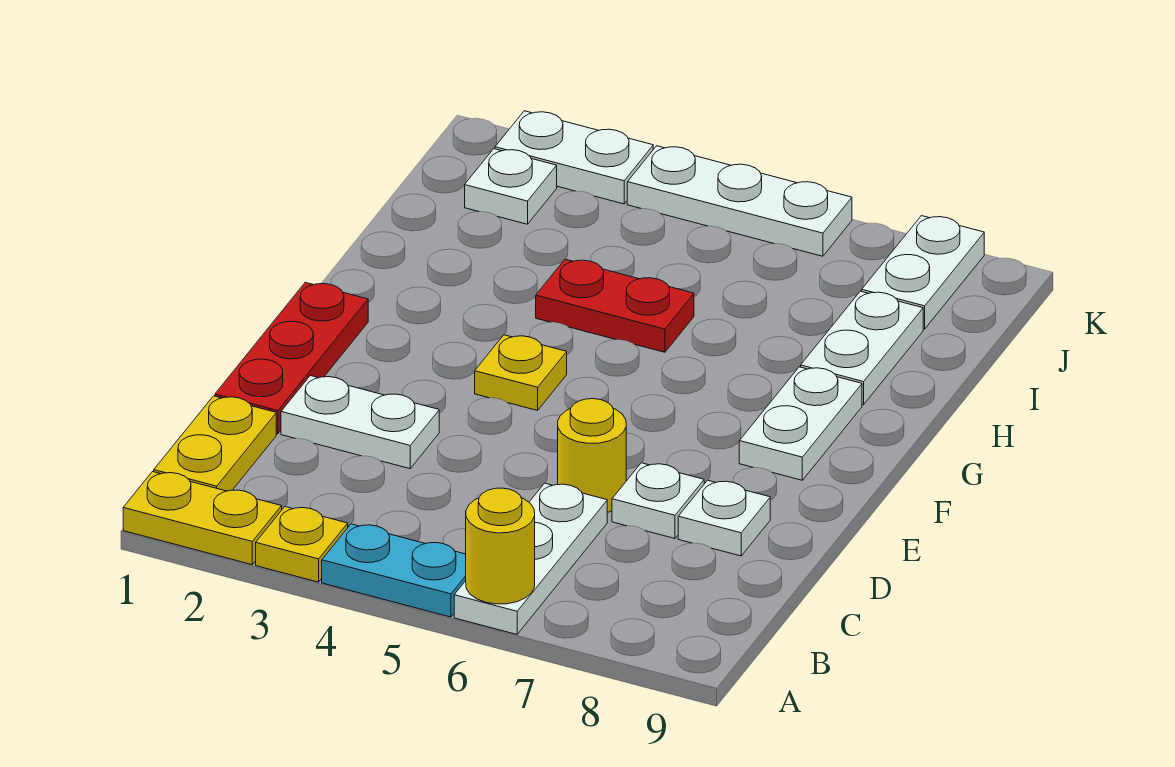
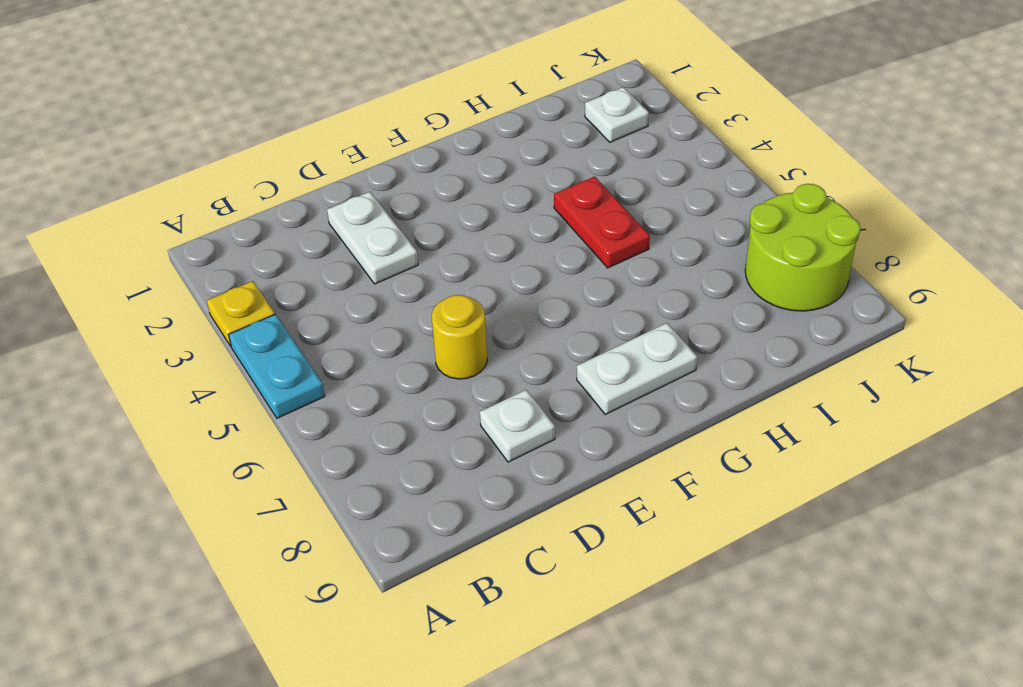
lime 2x2 round brick [745,184,860,311] -> white 1x2 plate [862,216,984,329]
none -> yellow 1x2 plate [123,472,282,565]
none -> white 1x3 plate [454,483,607,634]
none -> yellow 1x2 plate [154,396,276,491]

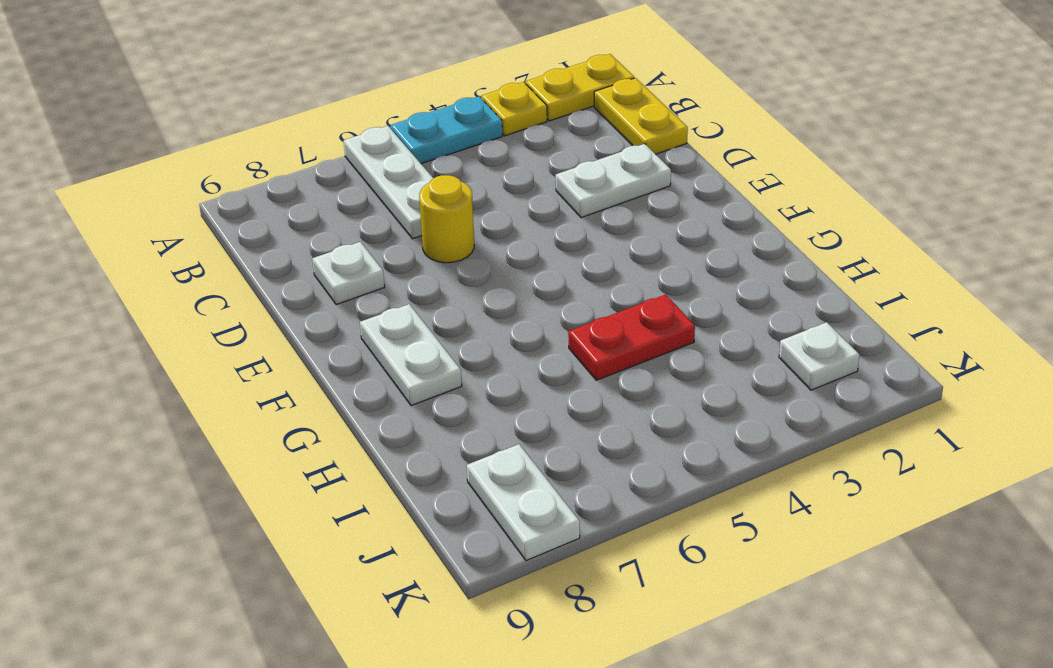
none -> red 1x3 plate [215,282,368,434]
none -> white 1x1 plate [612,463,704,538]
none -> yellow 1x1 plate [475,335,567,410]

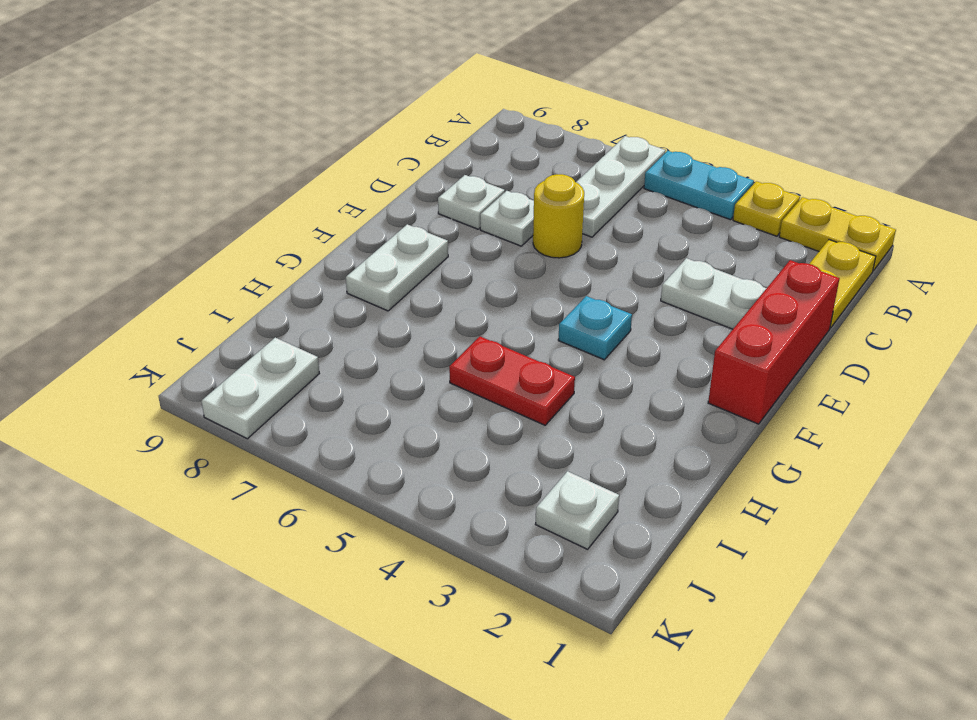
red 1x3 brick [708,260,840,424] -> red 1x3 plate [215,282,368,434]
cyan 1x1 plate [558,296,632,360] -> yellow 1x1 plate [475,335,567,410]
none -> white 1x2 plate [801,291,923,405]
none -> white 1x2 plate [495,111,653,204]
none -> white 1x3 plate [627,146,852,256]

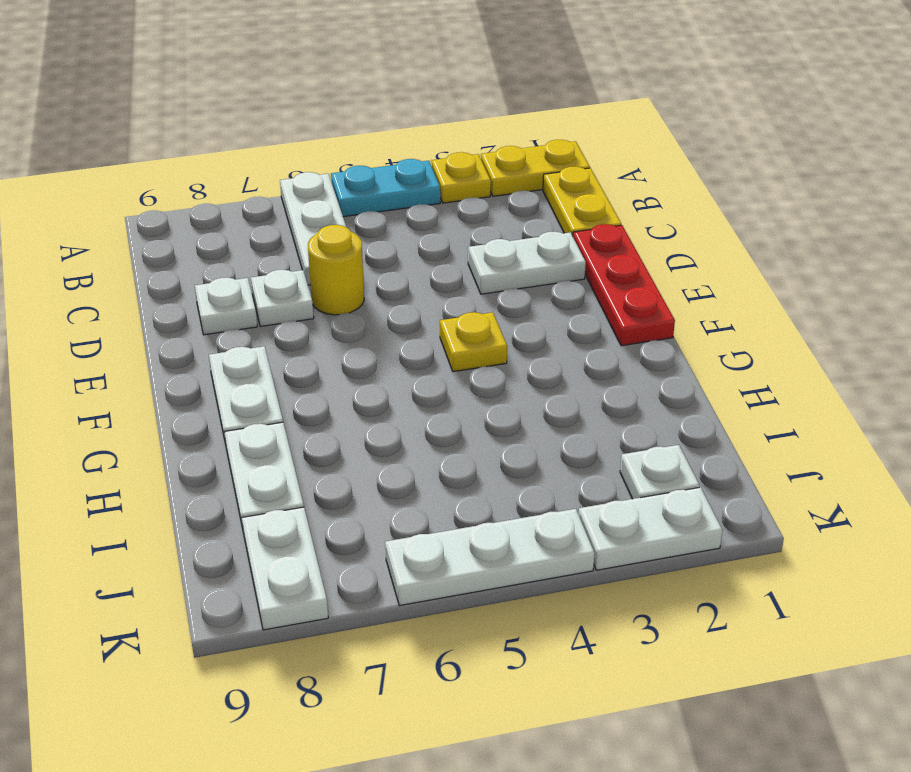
none -> red 1x2 plate [536,259,694,352]
none -> yellow 1x1 round brick [466,488,535,604]

